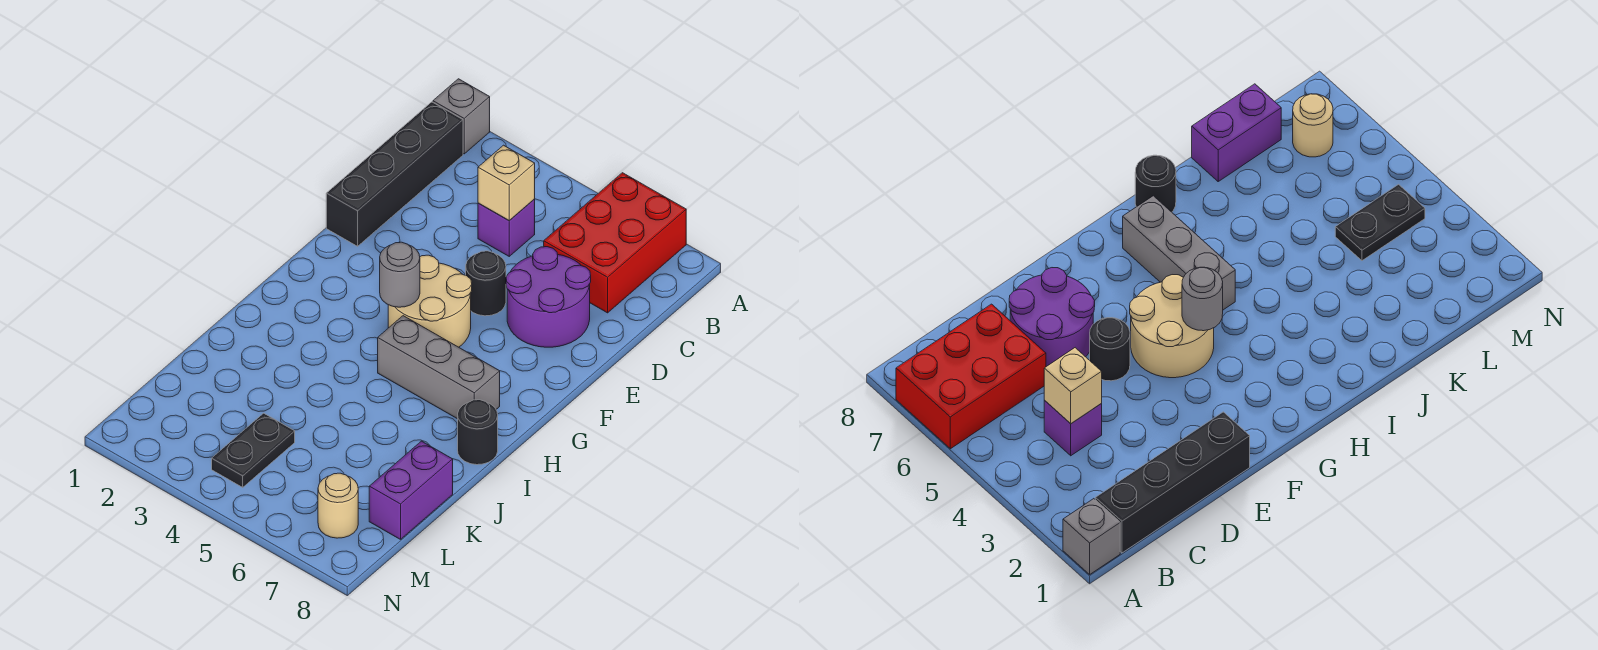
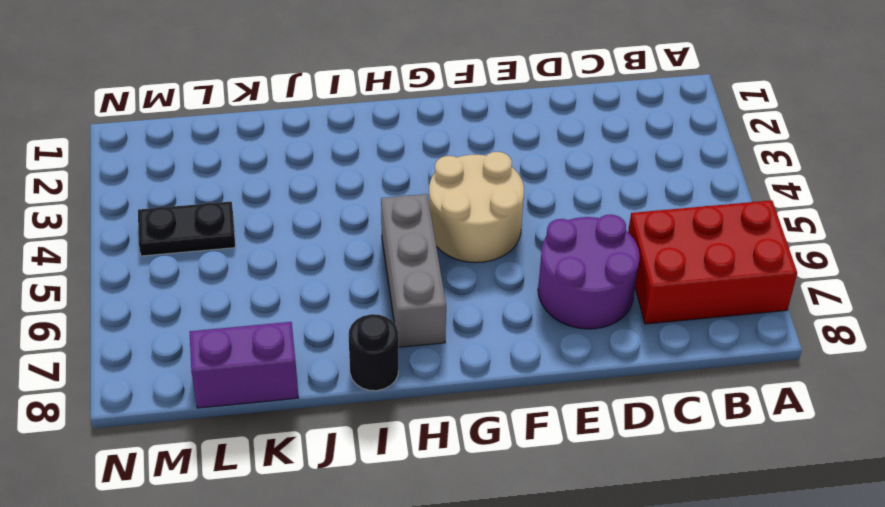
none -> grey 1x1 brick [433,79,490,154]
none -> black 1x4 brick [326,102,463,246]
none -> purple 1x1 brick [478,199,535,256]

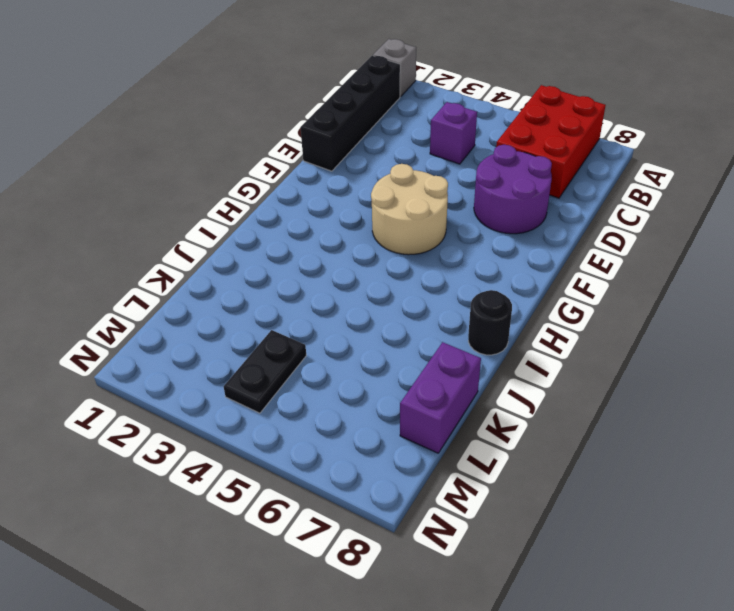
none -> black 1x1 round brick [466,251,506,316]
none -> grey 1x3 brick [378,316,500,419]
none -> tan 1x1 round brick [318,473,358,538]

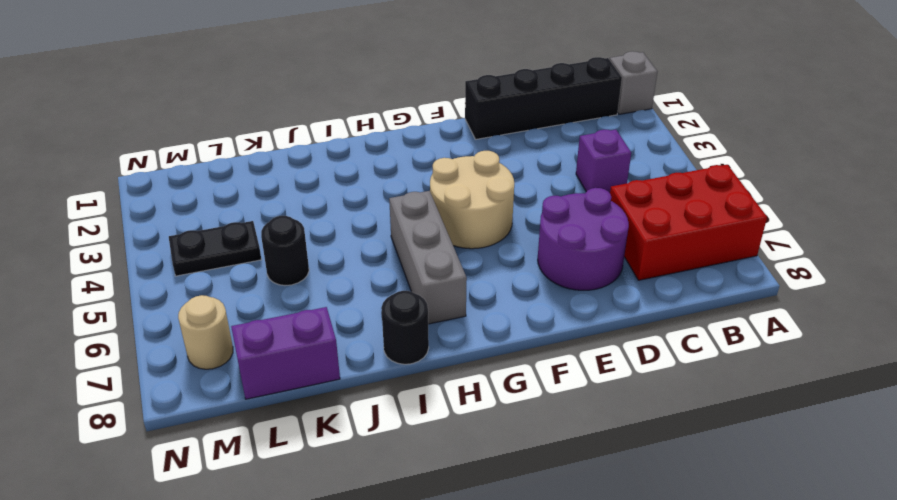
black 1x1 round brick [261,216,309,286] -> black 1x1 round brick moved to [466,251,506,316]
none -> tan 1x1 brick [478,145,535,221]
none -> grey 1x1 round brick [380,242,420,307]

